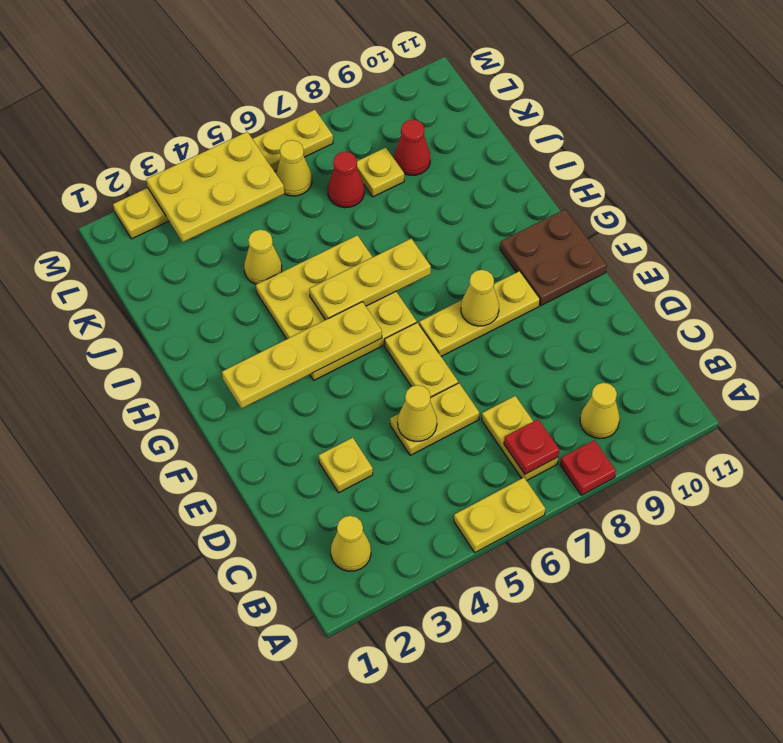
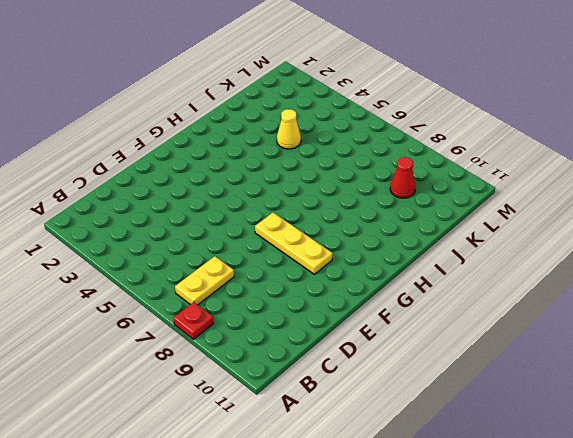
none -> yellow 1x2 plate [454,478,545,553]
none -> yellow 1x1 cone [331,516,371,571]
none -> yellow 1x1 cone [580,383,620,439]

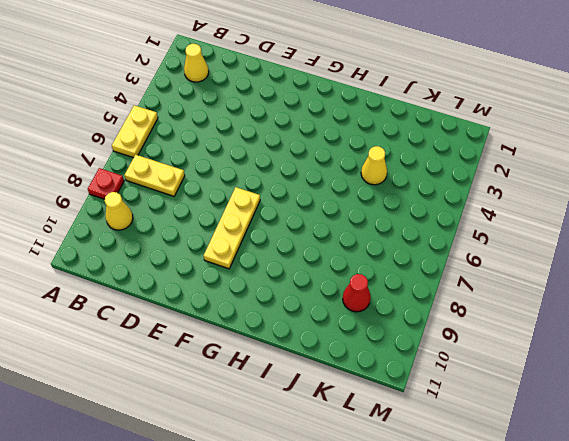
none -> yellow 1x1 plate [319,438,373,493]
none -> yellow 1x2 plate [390,383,479,455]
none -> yellow 1x2 plate [385,323,458,398]

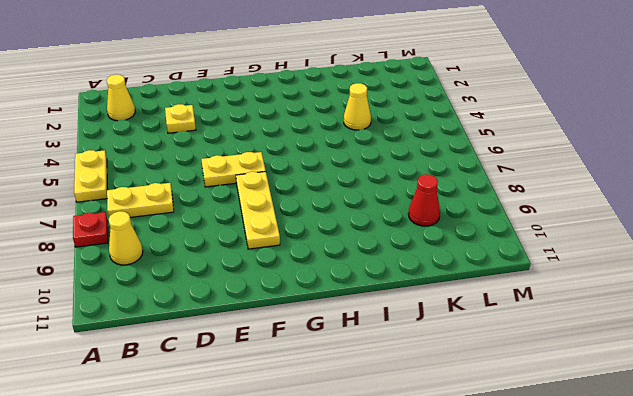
none -> yellow 1x2 plate [390,383,479,455]
none -> brown 2x2 plate [500,210,607,306]
none -> yellow 3x3 plate [256,235,417,380]

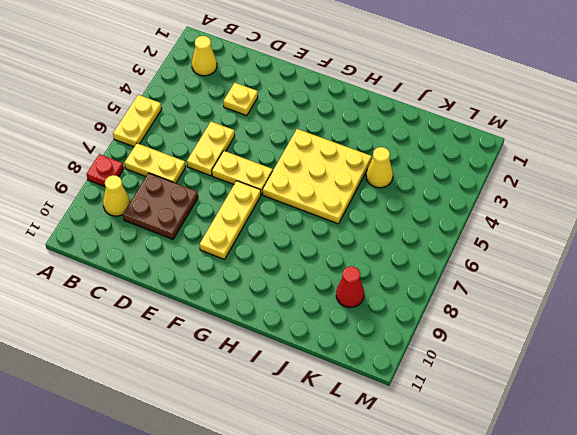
brown 2x2 plate [123,173,198,239] -> brown 2x2 plate moved to [500,210,607,306]
none -> red 1x1 cone [328,152,364,208]
none -> yellow 1x1 plate [357,148,404,197]
none -> yellow 1x1 cone [276,140,312,196]

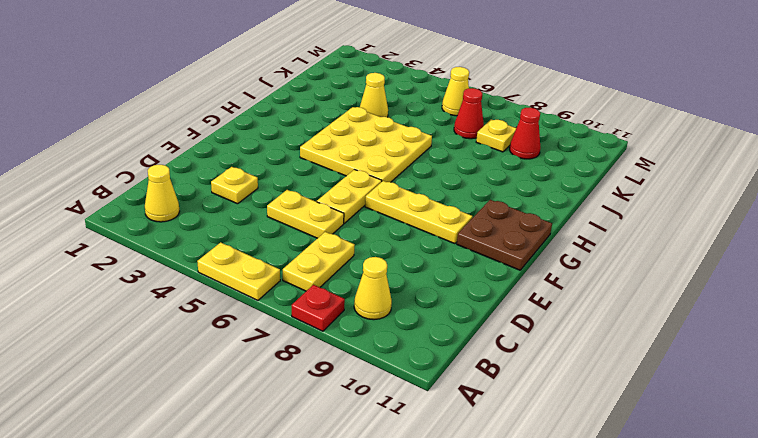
none -> yellow 1x6 plate [113,110,333,239]
none -> red 1x1 plate [504,419,559,474]
none -> yellow 1x1 cone [398,385,437,441]

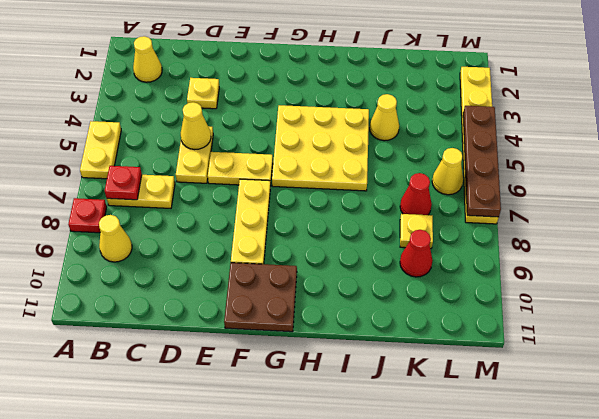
brown 1x4 plate [463,106,501,217] -> yellow 2x3 plate [146,132,284,242]
none -> yellow 1x1 cone [461,270,499,326]
none -> yellow 1x4 plate [222,302,382,409]
none -> yellow 1x3 plate [309,239,431,320]

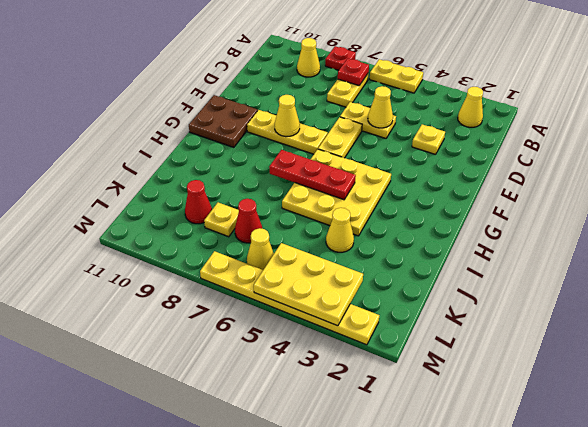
red 1x3 plate [269,150,356,200] -> yellow 1x3 plate [309,239,431,320]
none -> yellow 1x4 plate [222,302,382,409]

